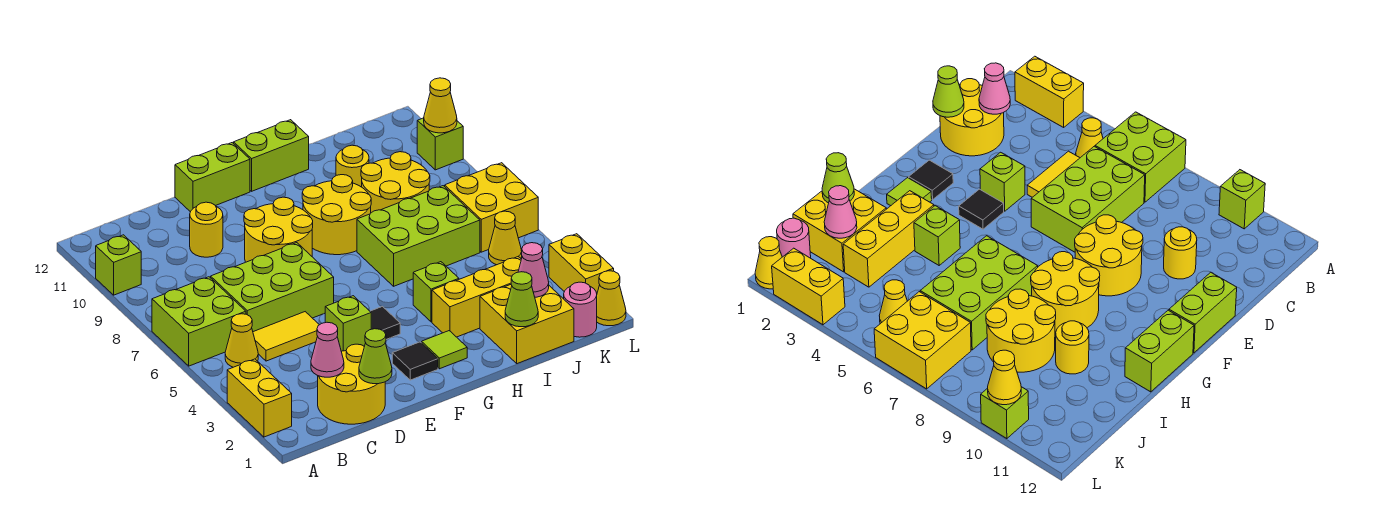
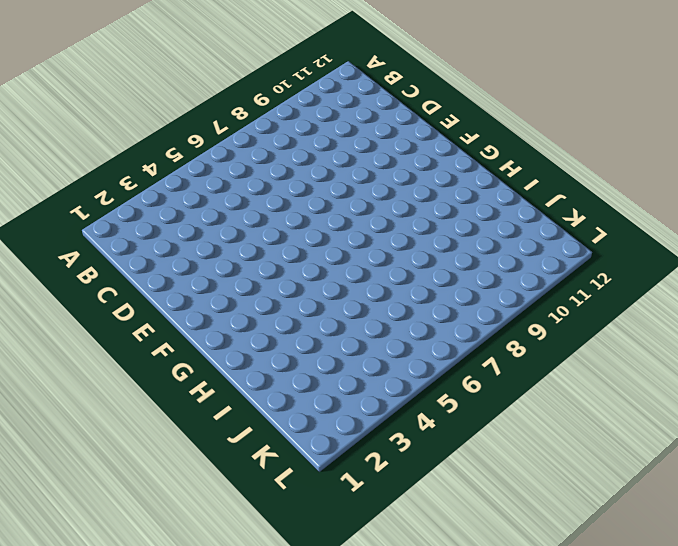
none -> yellow 1x2 brick [227,359,292,437]
none -> lime 2x2 brick [152,277,246,366]
none -> lime 1x1 brick [96,235,141,295]
none -> yellow 1x1 cone [225,314,258,367]

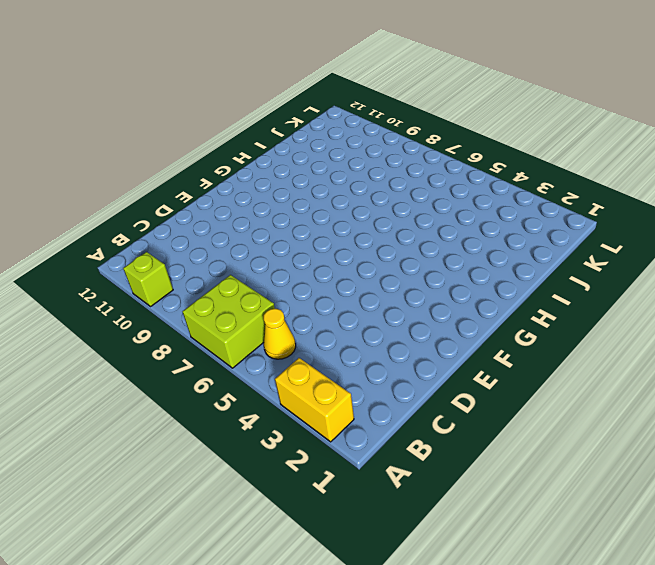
none -> yellow 2x2 round brick [318,344,385,424]
none -> yellow 1x2 tile [253,312,319,361]
none -> lime 2x3 brick [211,243,334,332]
none -> yellow 1x1 round brick [190,202,223,257]

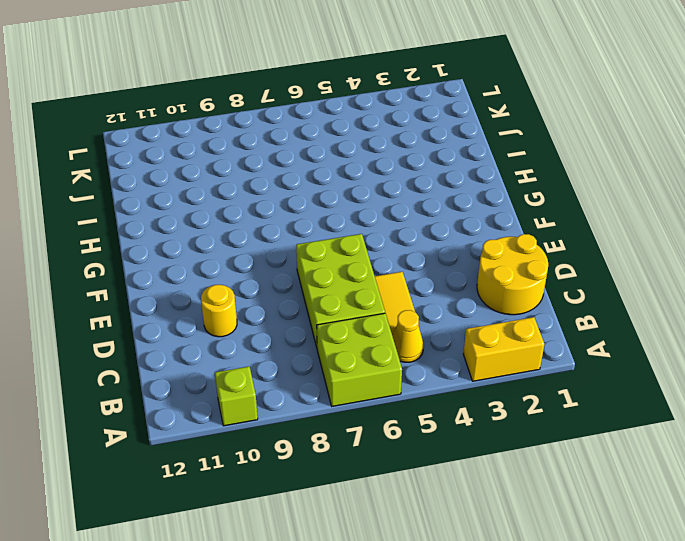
none -> lime 1x1 brick [325,296,371,351]
none -> yellow 2x2 round brick [244,197,313,262]
none -> lime 1x2 brick [175,143,250,212]
none -> black 1x1 tile [392,342,438,380]

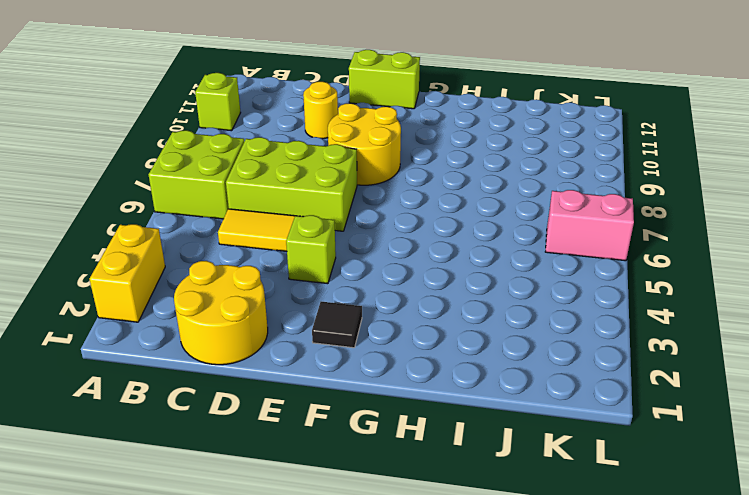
pink 1x2 brick [546,190,634,261] -> yellow 2x2 brick [445,163,538,252]
none -> yellow 1x1 cone [225,314,258,367]
none -> black 1x1 tile [370,307,400,339]
none -> lime 1x1 tile [422,331,467,369]
none -> yellow 2x2 round brick [302,175,371,255]

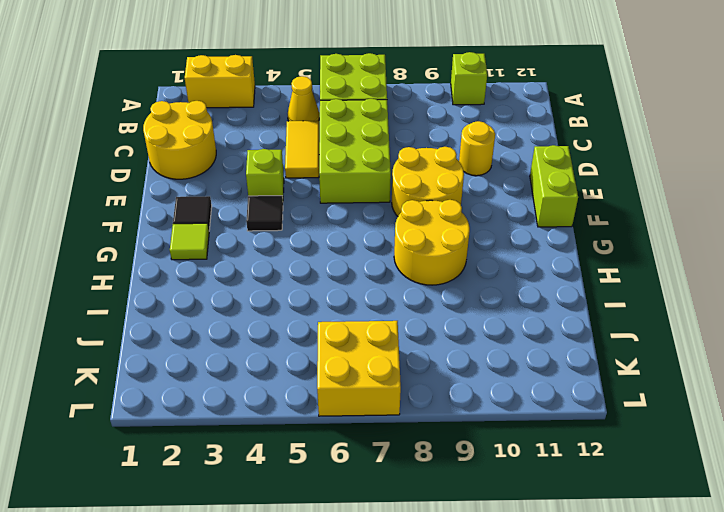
none -> lime 1x2 brick [234,120,309,191]
none -> yellow 1x3 brick [432,257,521,337]
none -> lime 1x1 brick [413,262,459,322]
none -> lime 2x3 brick [357,186,480,286]

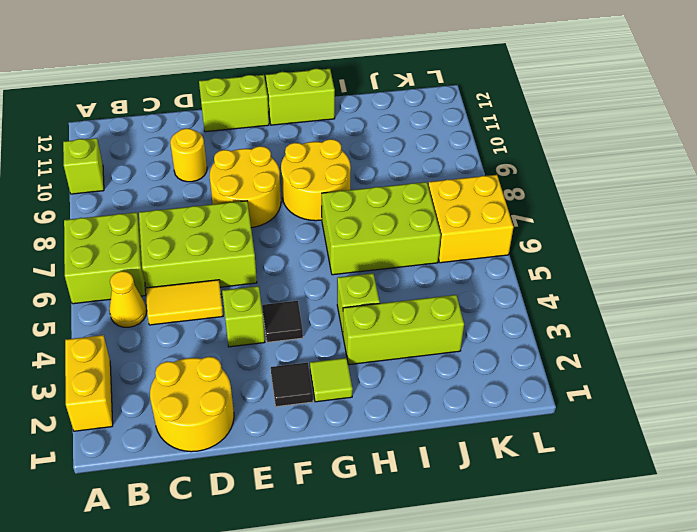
lime 1x3 brick [343,295,464,365] -> yellow 1x3 brick [432,257,521,337]
none -> yellow 2x2 brick [480,285,574,364]
none -> yellow 2x2 round brick [361,152,430,213]
none -> yellow 1x1 round brick [336,145,369,187]
none -> pink 1x1 round brick [564,282,597,337]

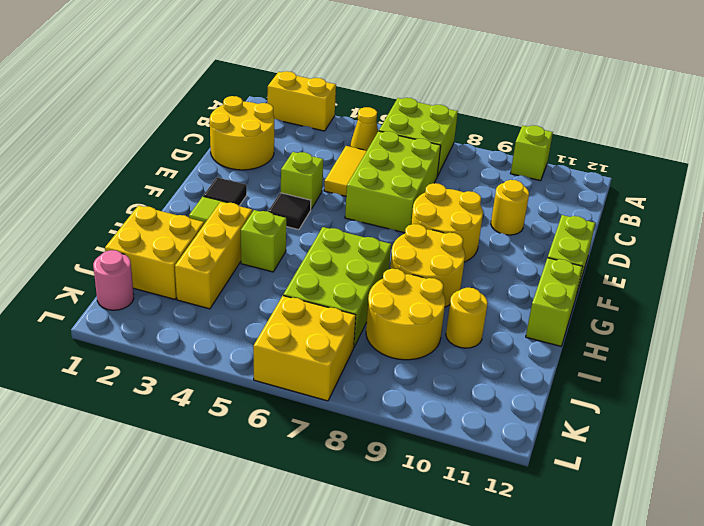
none -> yellow 1x1 cone [489,211,522,265]
none -> yellow 1x1 cone [597,271,626,326]
none -> yellow 1x2 brick [549,234,614,293]
none -> lime 1x1 brick [417,118,463,170]

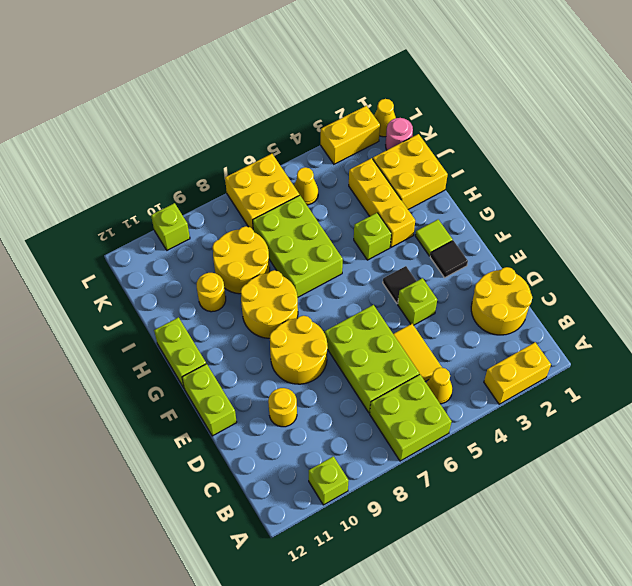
none -> pink 1x1 cone [311,322,344,377]
none -> lime 1x1 cone [359,329,392,384]
none -> lime 1x1 cone [505,272,538,327]
none -> pink 1x1 cone [518,243,549,297]

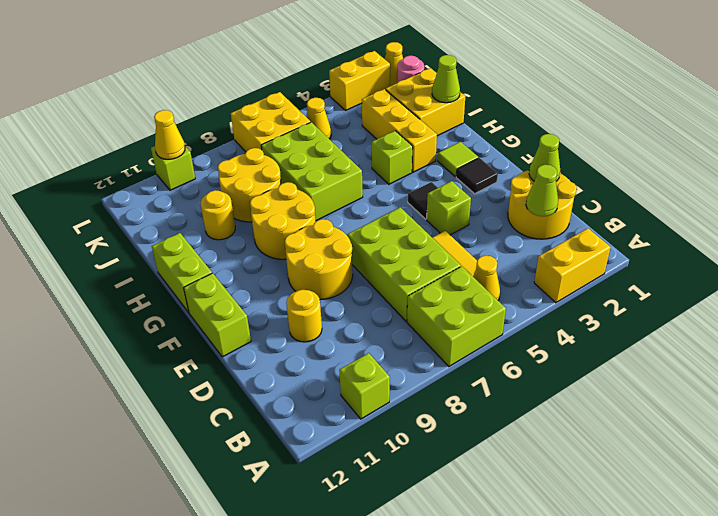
lime 1x1 cone [526,165,558,216] -> pink 1x1 cone [311,322,344,377]
none -> pink 1x1 cone [518,243,549,297]

